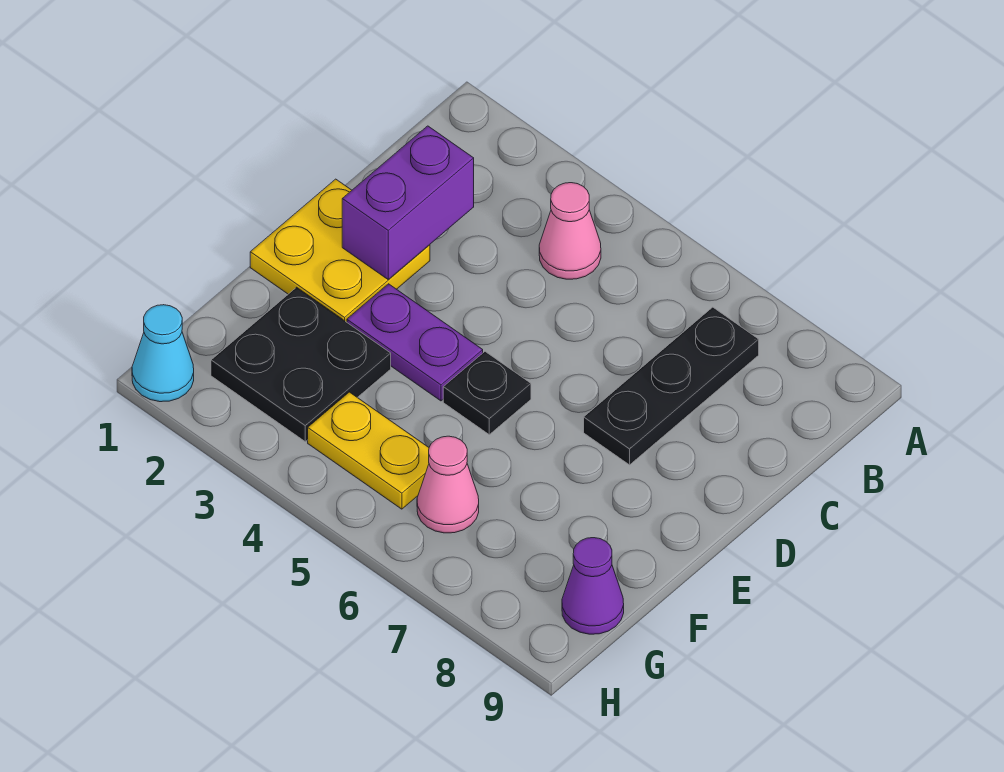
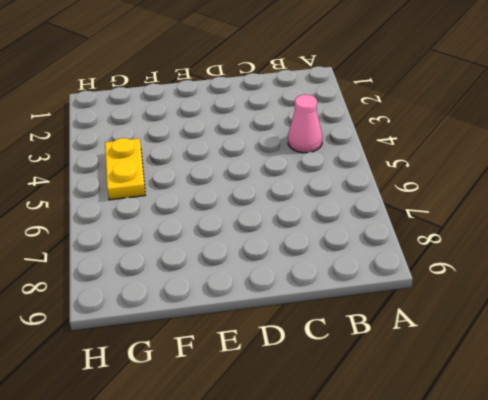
none -> black 1x3 plate [584,307,759,465]
none -> yellow 2x2 plate [250,179,430,322]

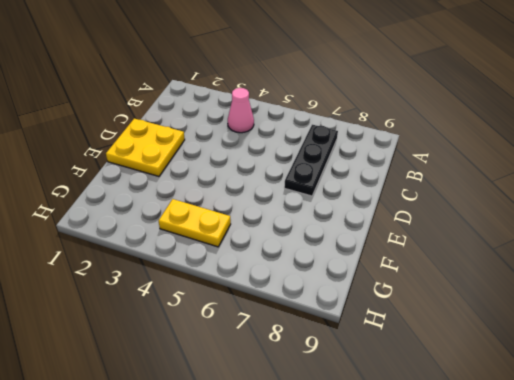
none -> purple 1x2 plate [347,284,483,401]
none -> black 1x1 plate [443,352,531,434]

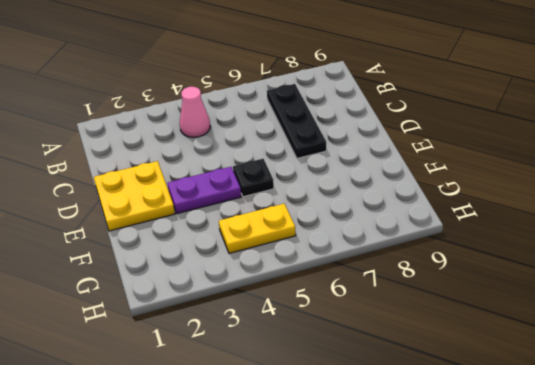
none -> black 2x2 plate [211,287,391,441]
none -> pink 1x1 cone [417,436,479,533]

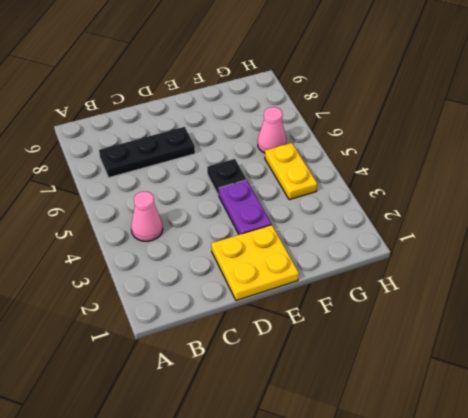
none -> black 2x2 plate [211,287,391,441]
none -> purple 1x1 cone [562,538,624,634]

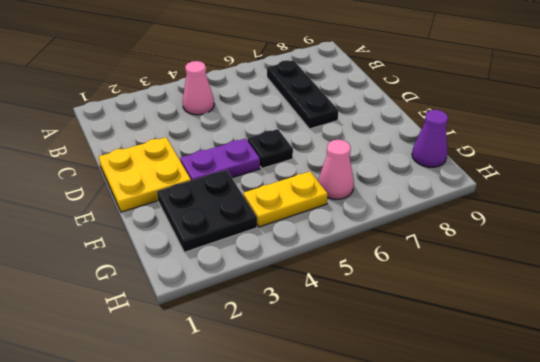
none -> cyan 1x1 cone [132,305,194,402]
none -> purple 1x2 brick [342,126,474,279]

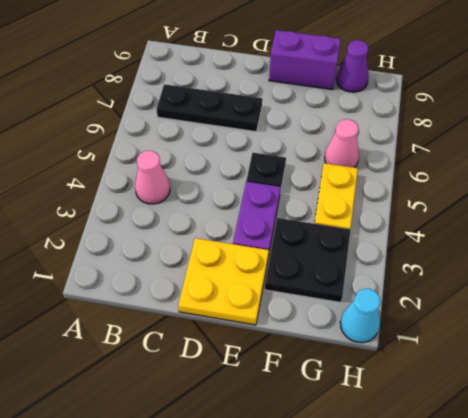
purple 1x2 brick [269,30,341,90] -> purple 1x2 brick moved to [342,126,474,279]

